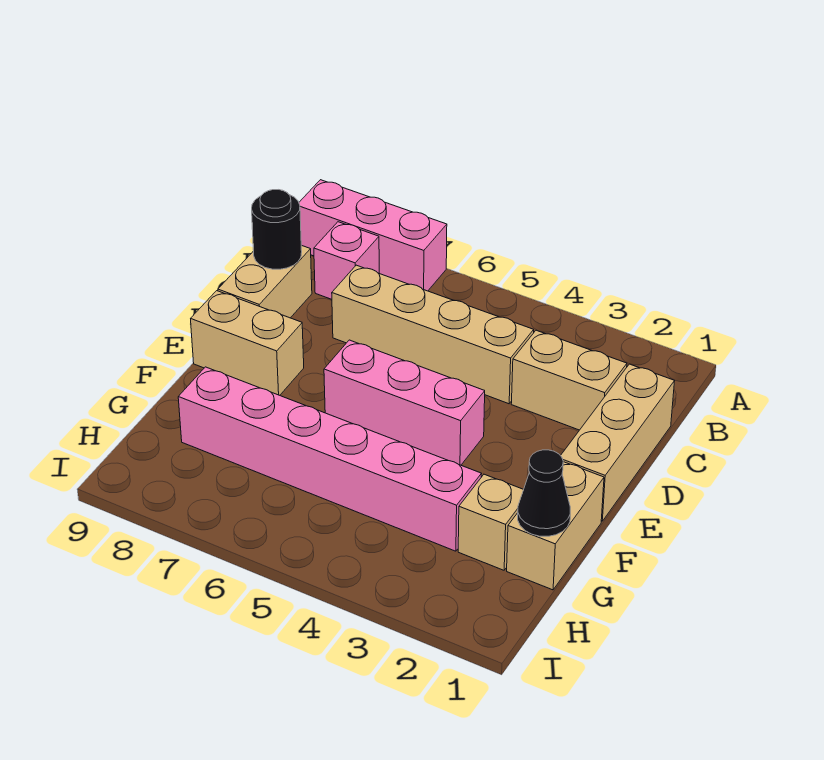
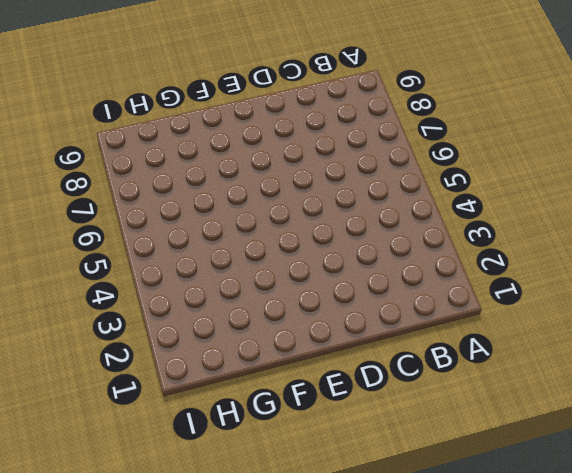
none -> pink 1x3 brick [299,180,447,291]
none -> pink 1x1 brick [314,222,379,299]
none -> tan 1x3 brick [561,364,675,521]

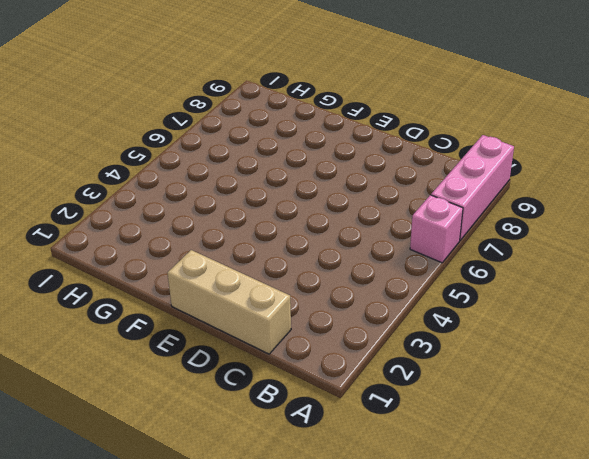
pink 1x1 brick [410,195,463,263] -> pink 1x1 brick moved to [314,222,379,299]
none -> tan 1x2 brick [511,330,627,430]
none -> tan 1x4 brick [332,265,534,404]
none -> tan 1x2 brick [218,245,312,318]

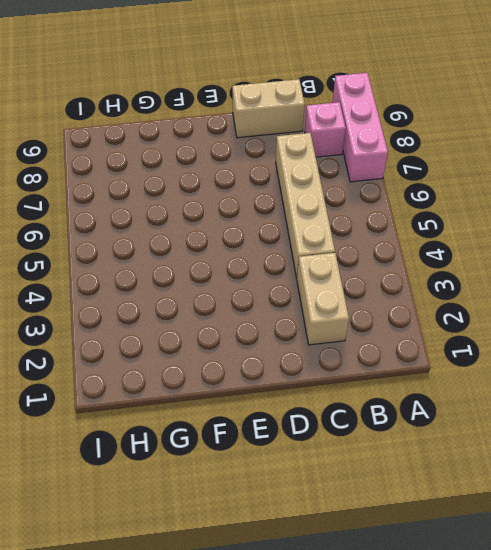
none -> tan 1x3 brick [561,364,675,521]
none -> pink 1x3 brick [324,340,485,465]
none -> tan 1x2 brick [191,291,304,395]

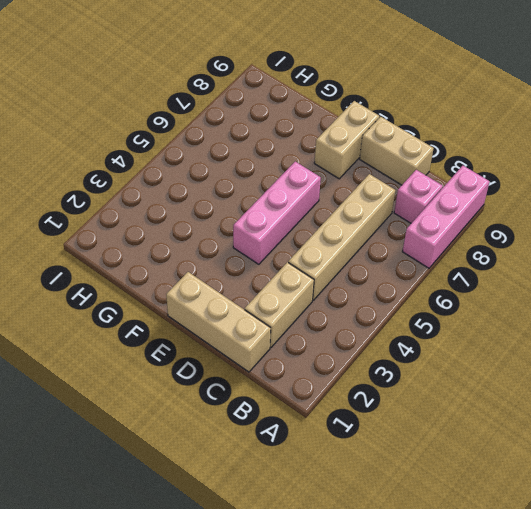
none -> tan 1x2 brick [507,462,604,590]
none -> tan 1x1 brick [458,474,524,570]
none -> pink 1x6 brick [178,367,481,551]

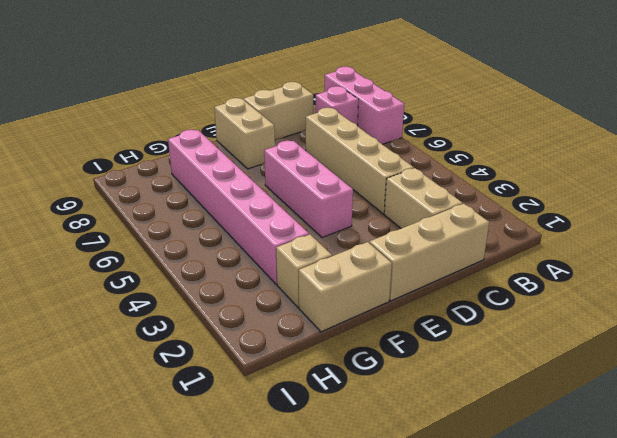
none -> black 1x1 round brick [252,190,302,269]
none -> black 1x1 cone [518,450,570,536]

